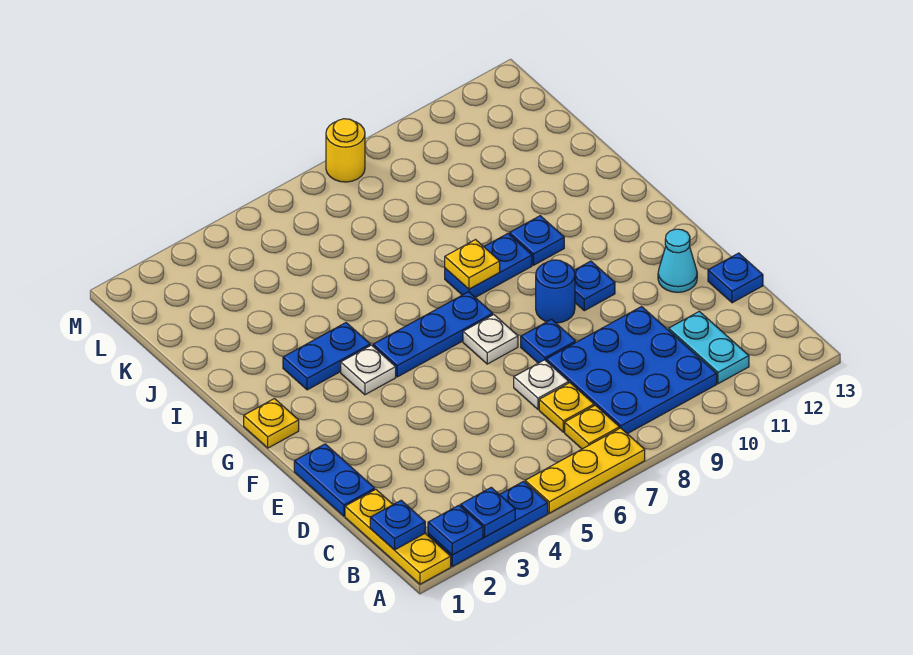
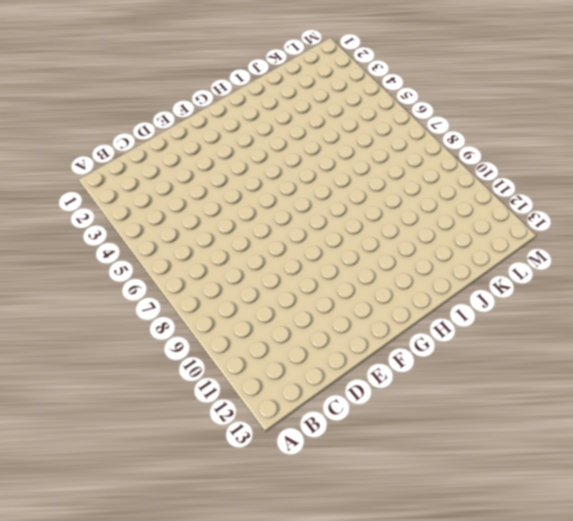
none -> yellow 1x3 plate [345,489,451,584]
none -> blue 1x3 plate [428,481,548,566]
none -> yellow 1x3 plate [525,428,645,513]

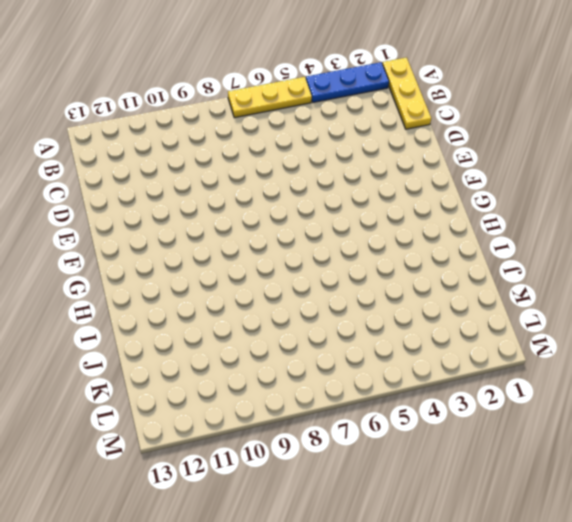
none -> yellow 1x1 plate [565,405,619,449]
none -> blue 3x3 plate [546,307,717,434]
none -> cyan 1x2 plate [669,311,749,384]

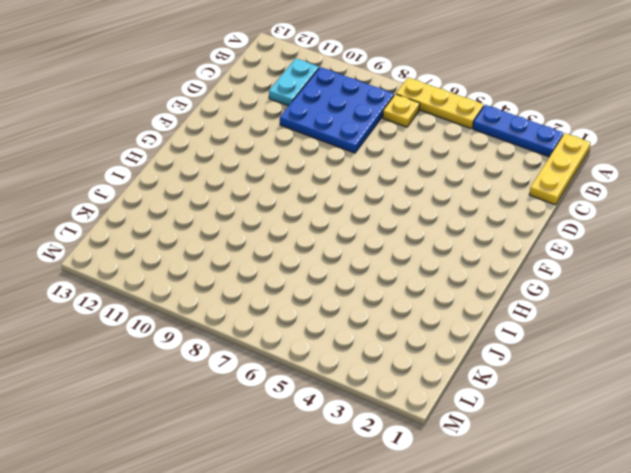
none -> yellow 1x1 plate [539,383,594,432]
none -> blue 1x2 plate [294,444,375,516]
none -> white 1x1 plate [514,360,569,409]

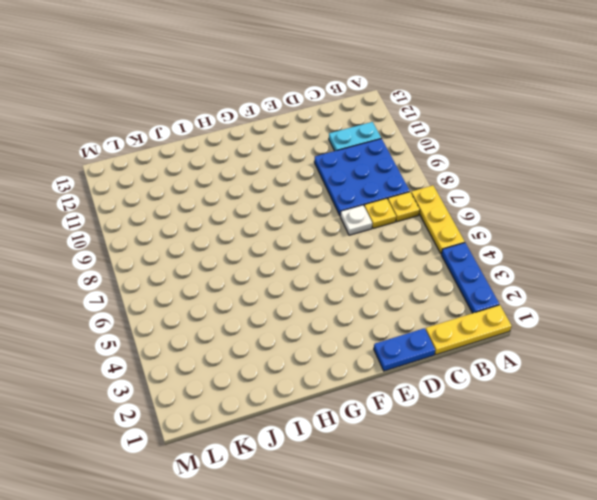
none -> blue 1x1 plate [708,253,763,303]
none -> blue 1x1 plate [521,319,576,363]
none -> cyan 1x1 cone [658,229,697,292]

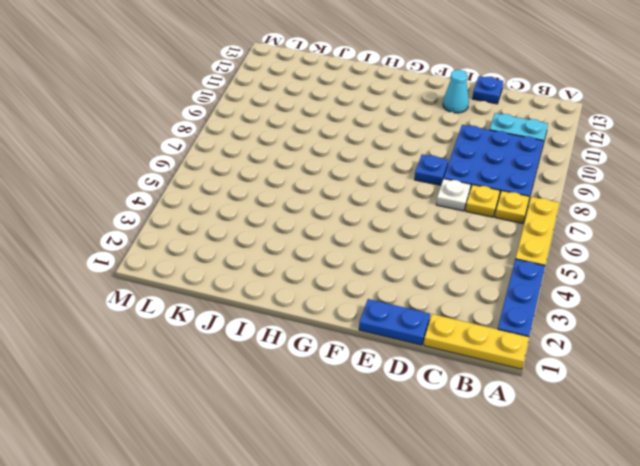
none -> white 1x1 plate [463,315,518,364]
none -> blue 1x1 round brick [536,260,575,323]
none -> blue 1x1 plate [574,261,615,311]

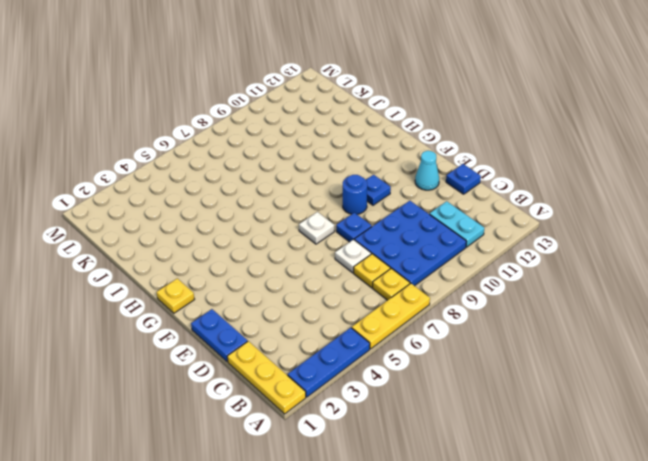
none -> white 1x1 plate [341,345,396,395]
none -> blue 1x3 plate [373,292,493,377]
none -> blue 1x2 plate [283,323,370,390]

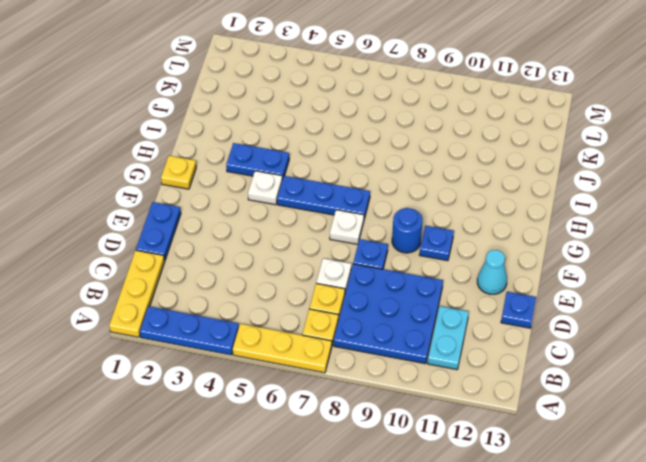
none -> blue 1x2 plate [445,234,532,297]
none -> blue 1x1 plate [509,216,564,265]
none -> yellow 1x1 round brick [326,119,365,182]

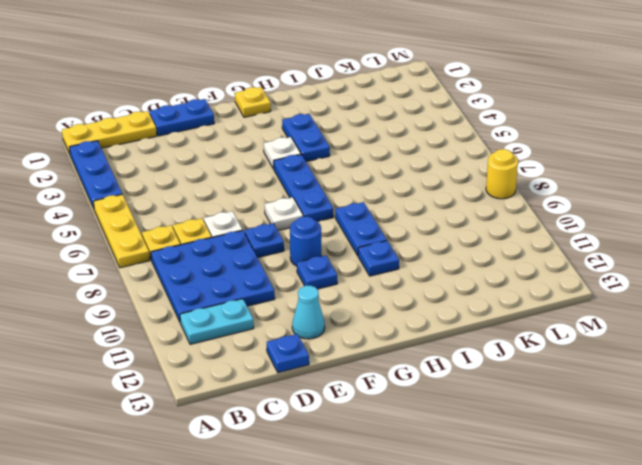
none -> blue 1x1 plate [428,505,483,555]
none -> blue 1x1 plate [460,488,515,537]
none -> blue 1x1 plate [370,500,425,550]

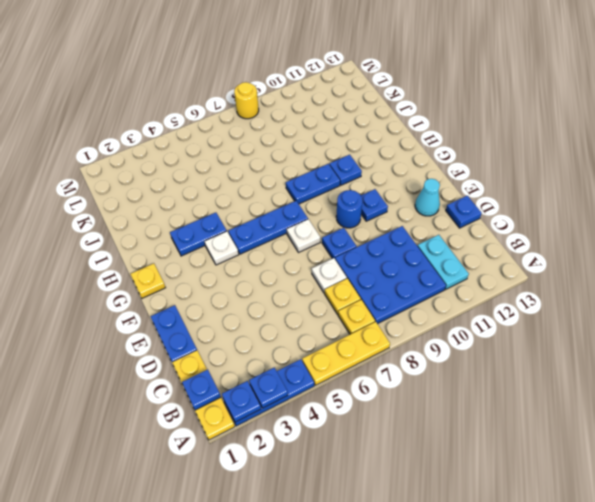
none -> yellow 1x1 plate [445,240,500,289]

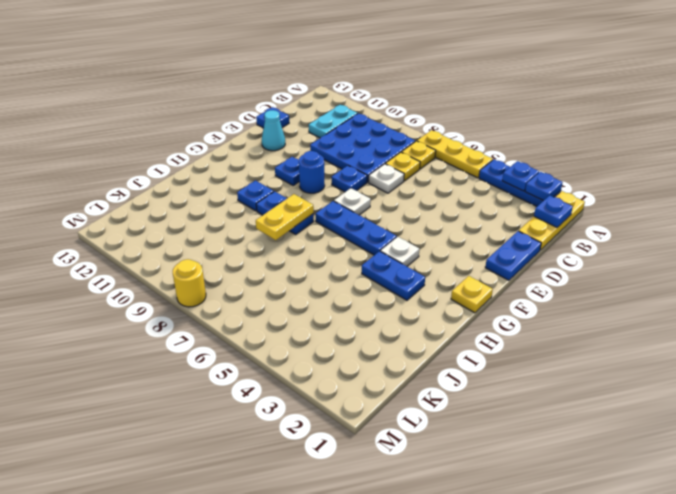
yellow 1x2 plate [256,194,314,240] -> yellow 1x1 plate [445,240,500,289]

